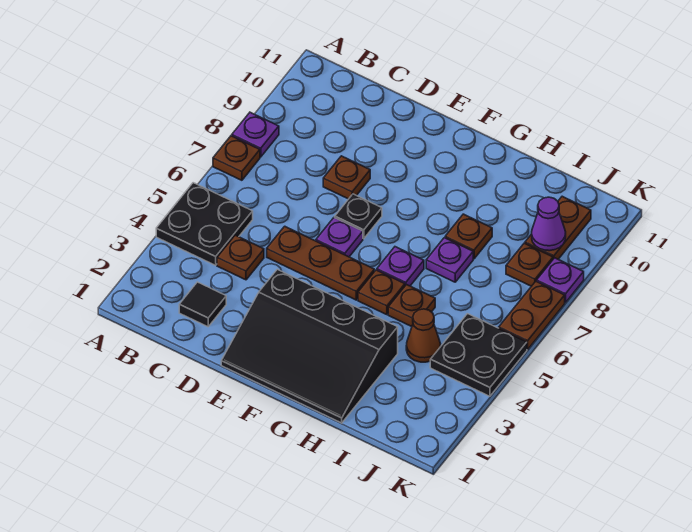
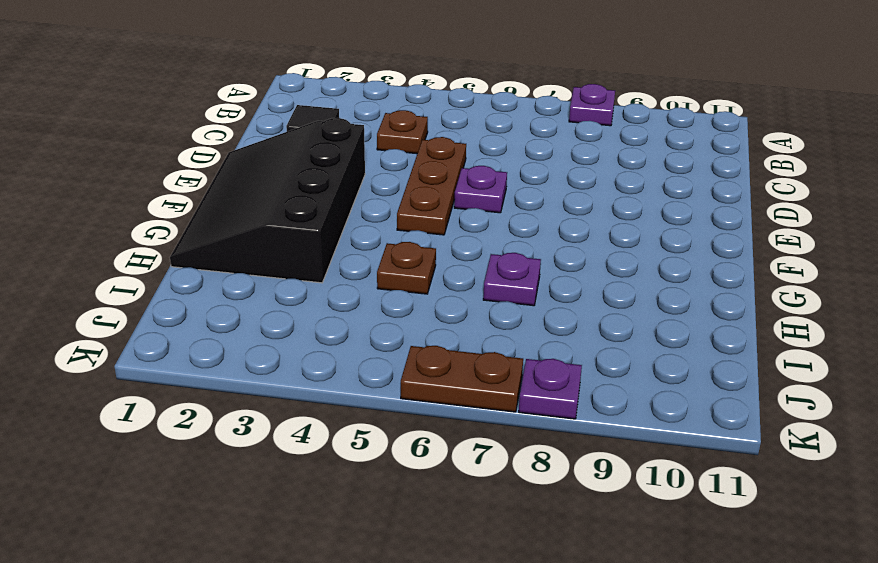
none -> black 2x2 plate [156,183,253,265]
none -> brown 1x1 plate [213,136,260,180]
none -> brown 1x1 plate [323,156,370,199]

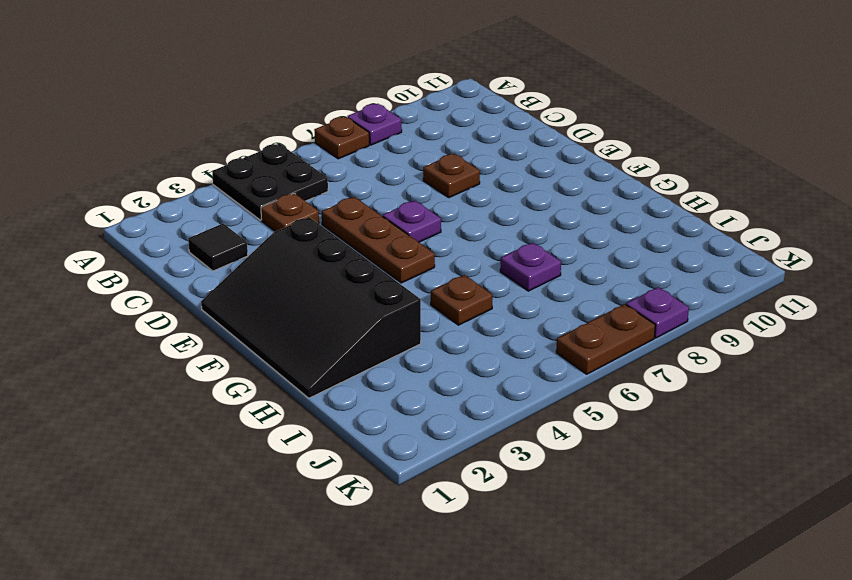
none -> black 1x1 plate [335,194,382,239]
none -> brown 1x1 plate [358,270,405,315]
none -> purple 1x1 plate [377,247,424,286]

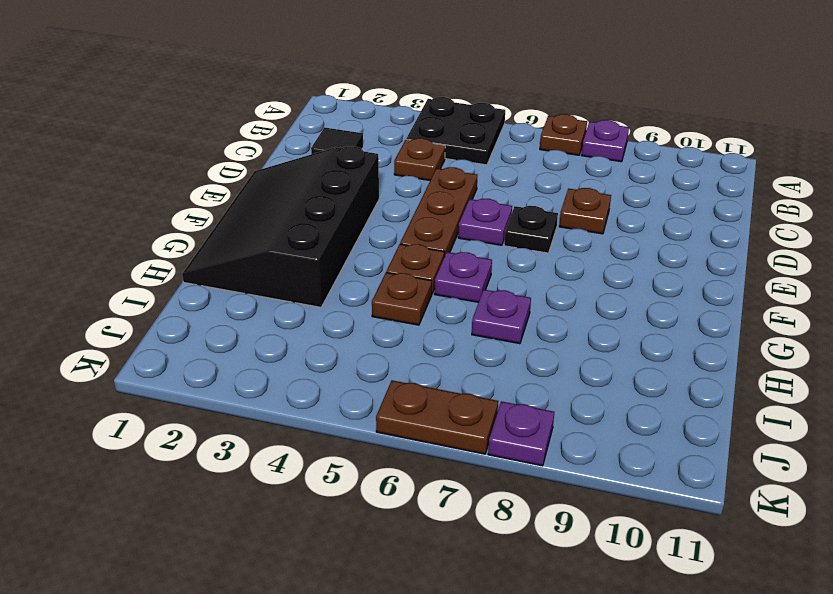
none -> brown 1x1 plate [445,214,492,259]
none -> brown 1x1 cone [406,309,441,362]
none -> black 2x2 plate [430,314,527,396]

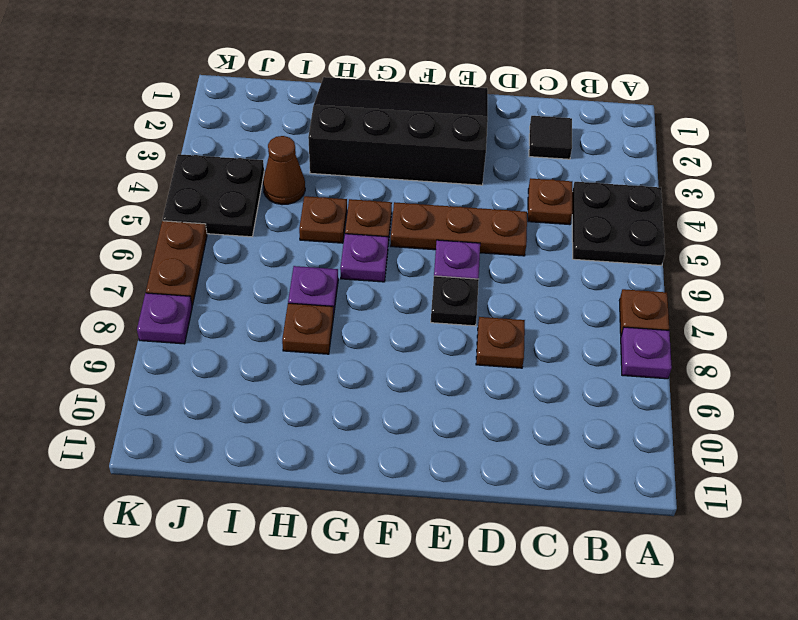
none -> brown 1x1 plate [506,243,553,286]
none -> brown 1x2 plate [525,196,591,259]
none -> purple 1x1 cone [532,197,566,251]

